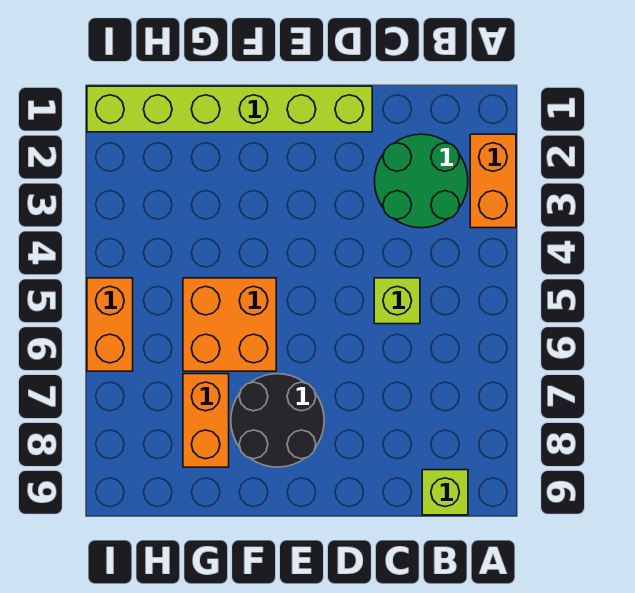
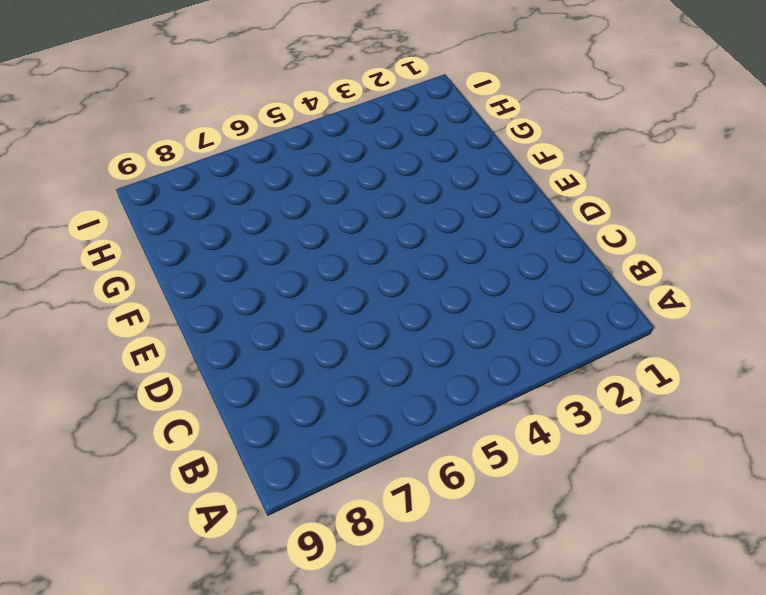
none -> orange 1x2 brick [470,134,516,228]
none -> green 2x2 round brick [375,134,468,228]

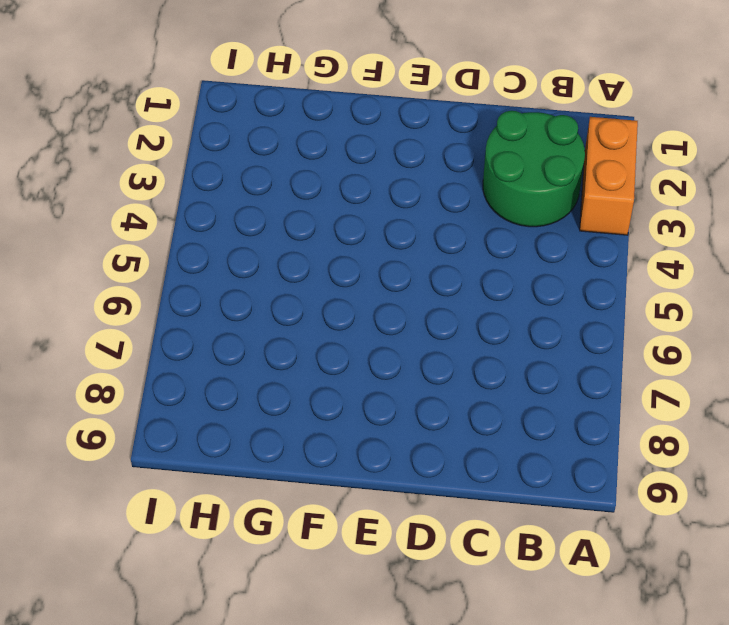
none -> lime 1x1 brick [422,470,468,515]
none -> lime 1x1 brick [374,278,420,324]

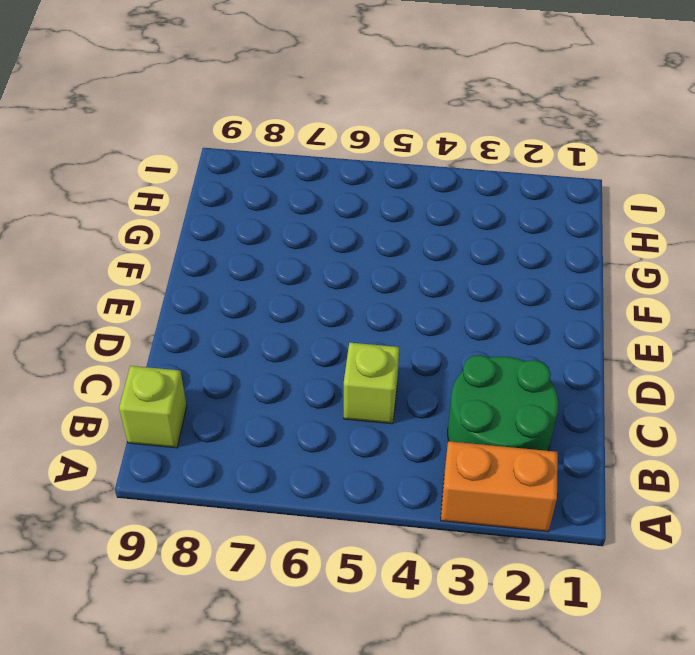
none -> lime 1x6 brick [87,86,372,132]
none -> black 2x2 round brick [231,374,324,467]

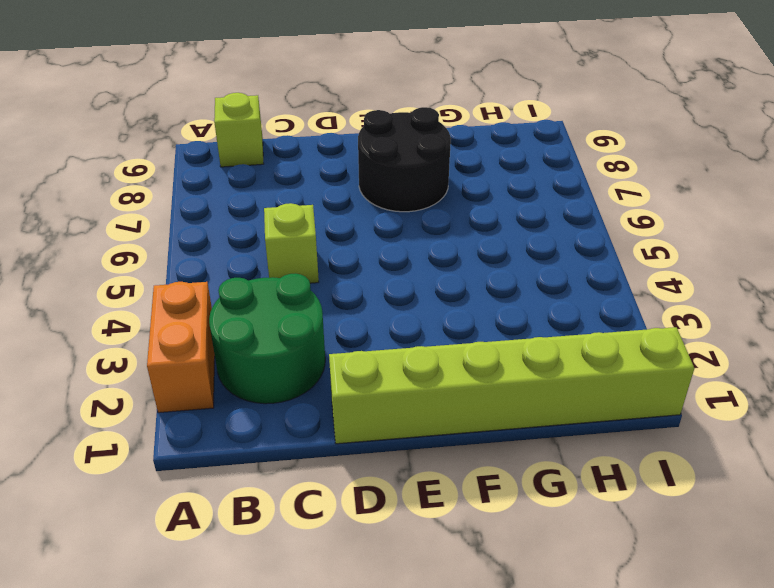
none -> orange 2x2 brick [183,278,276,371]
none -> orange 1x2 brick [183,374,229,467]

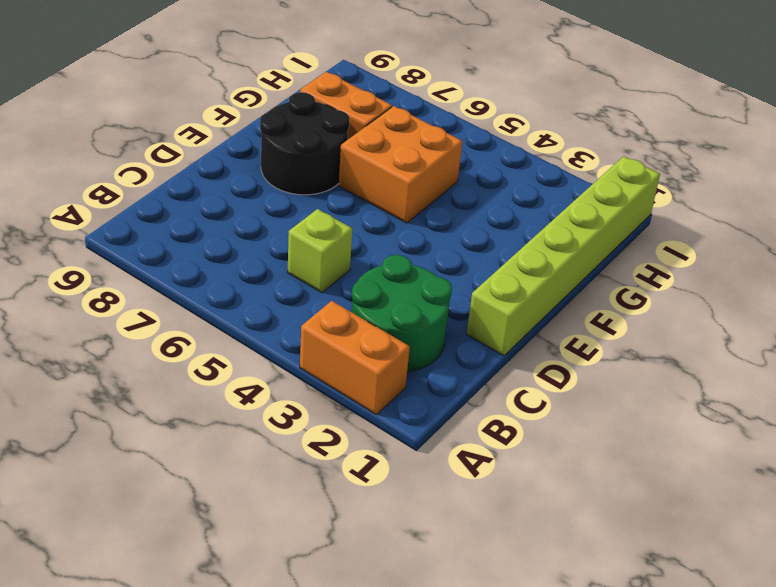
none -> lime 1x1 brick [422,470,468,515]
none -> orange 1x2 brick [87,278,133,371]

